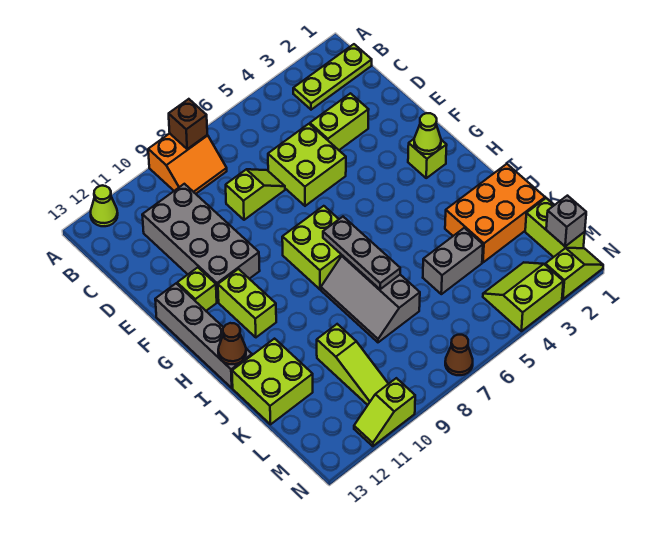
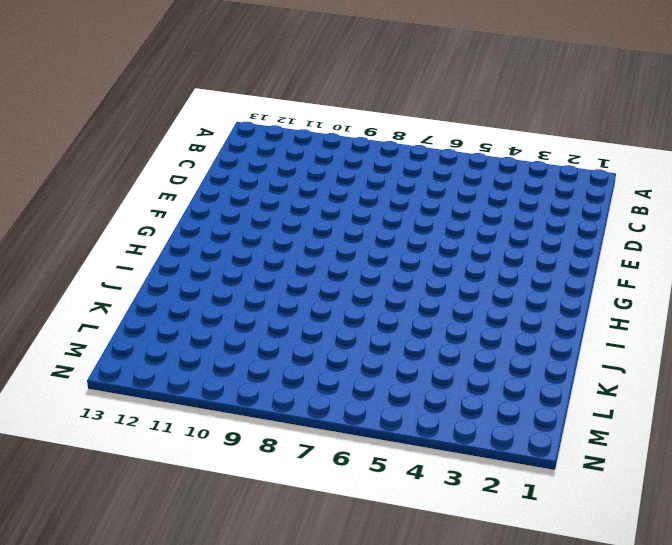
none -> orange 2x2 slope [148,133,227,194]
none -> lime 1x1 cone [91,186,118,226]
none -> lime 1x3 plate [293,44,372,110]

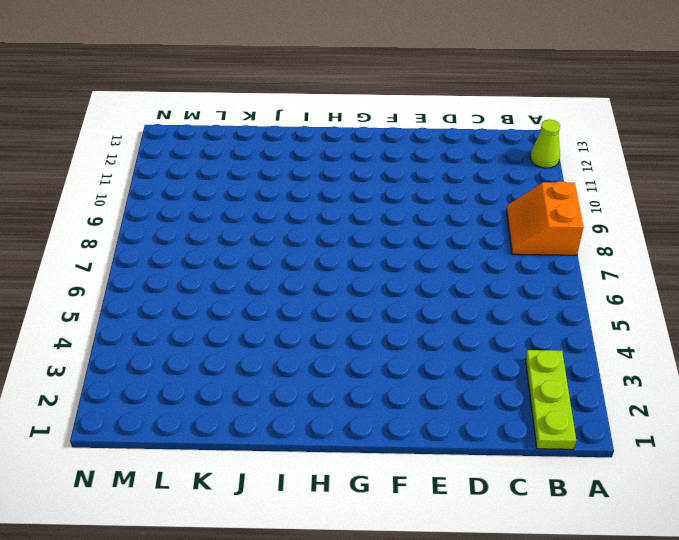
none -> grey 2x4 brick [142,184,260,302]
none -> lime 1x2 brick [310,93,369,150]
none -> lime 2x2 brick [268,124,346,206]

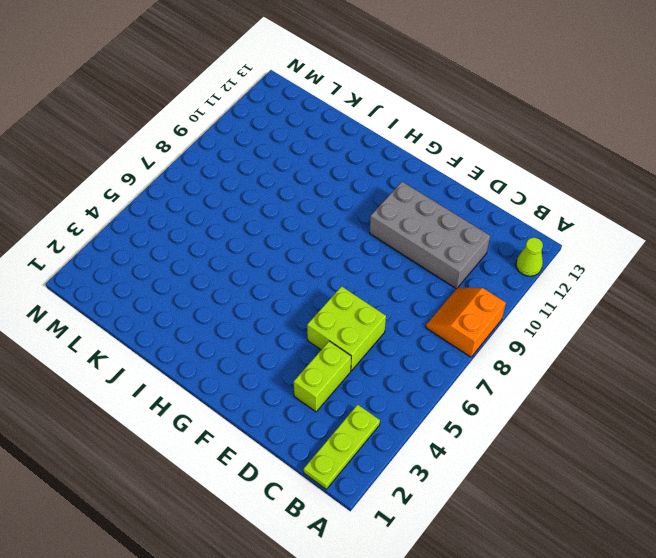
none -> lime 1x2 slope [226,169,285,220]
none -> lime 1x1 brick [177,267,217,311]
none -> grey 1x4 brick [155,284,252,388]

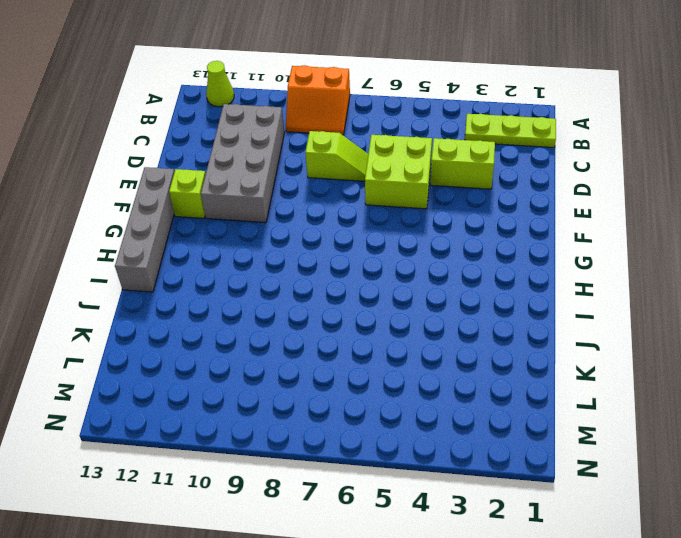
none -> lime 1x1 brick [408,139,447,178]
none -> lime 2x2 brick [282,206,342,289]
none -> lime 1x2 brick [218,269,276,337]

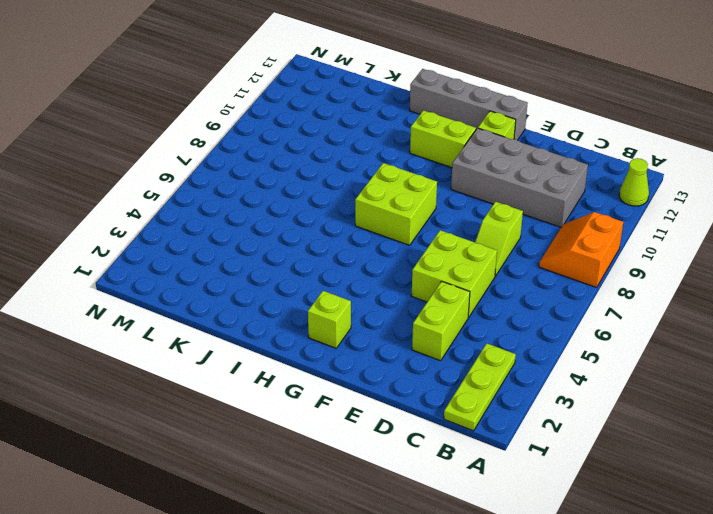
none -> grey 2x3 slope [321,255,420,342]
none -> orange 2x3 brick [445,164,545,262]
none -> lime 2x2 brick [232,339,313,424]

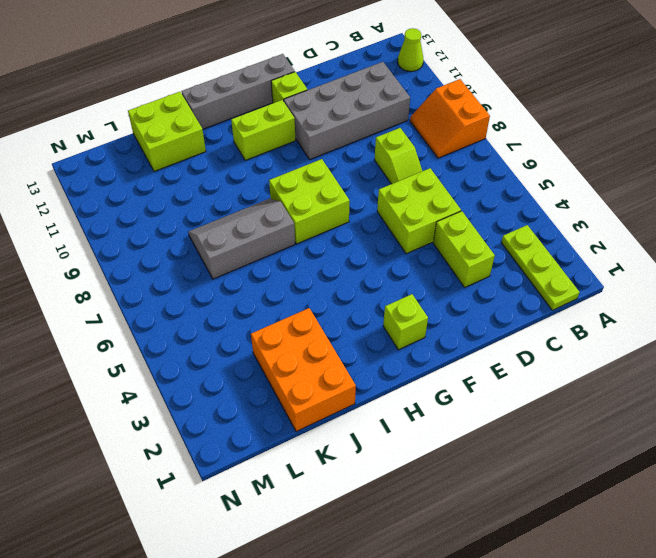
none -> grey 1x2 brick [423,228,483,294]
none -> lime 1x3 slope [317,324,388,405]
none -> lime 1x2 brick [525,198,585,257]

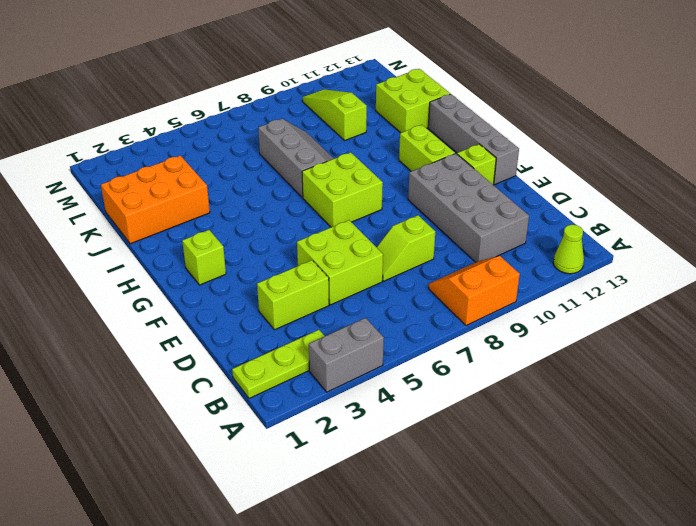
grey 1x2 brick [309,318,384,392] -> grey 1x2 brick moved to [423,228,483,294]
none -> lime 1x2 brick [525,198,585,257]
none -> lime 2x2 slope [483,262,563,331]
none -> lime 1x2 slope [545,248,603,299]

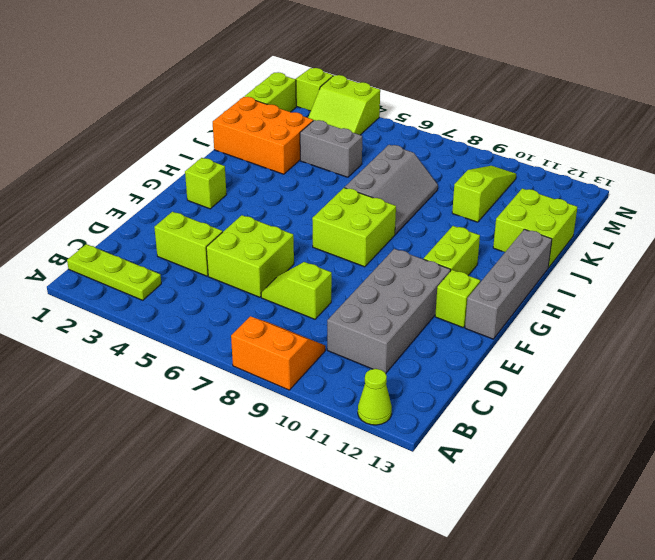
none -> brown 1x1 cone [445,335,473,375]
none -> lime 1x2 slope [354,378,415,446]
none -> brown 1x1 brick [169,99,207,149]

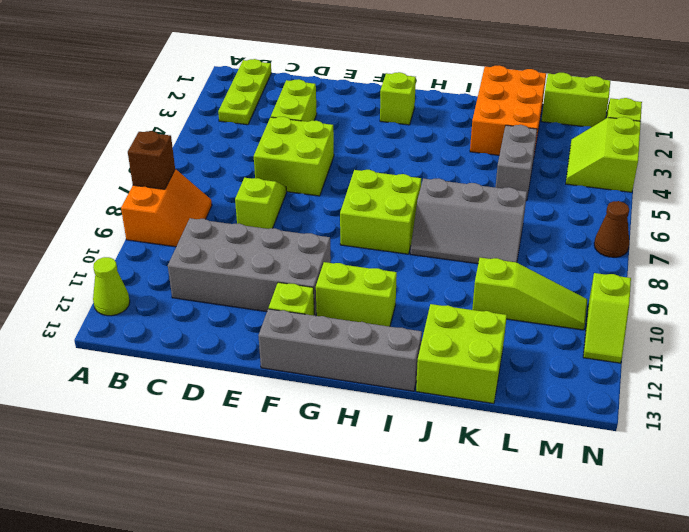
none -> lime 1x1 cone [414,113,441,154]
none -> grey 1x3 plate [323,217,400,289]
none -> brown 1x1 cone [218,323,246,364]

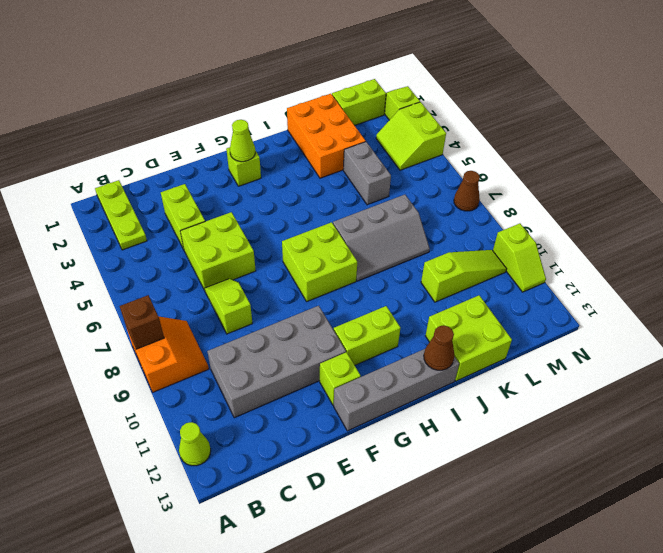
none -> grey 1x3 plate [323,217,400,289]
none -> grey 1x1 brick [546,196,586,246]

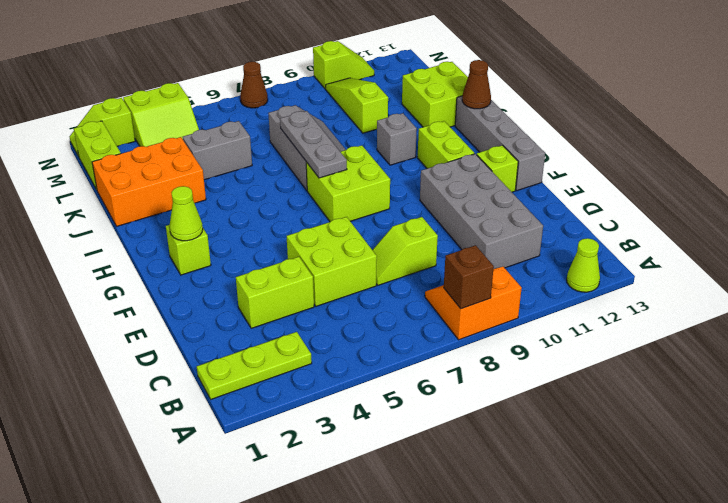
grey 1x1 brick [377,113,417,165] -> grey 1x1 brick moved to [546,196,586,246]

